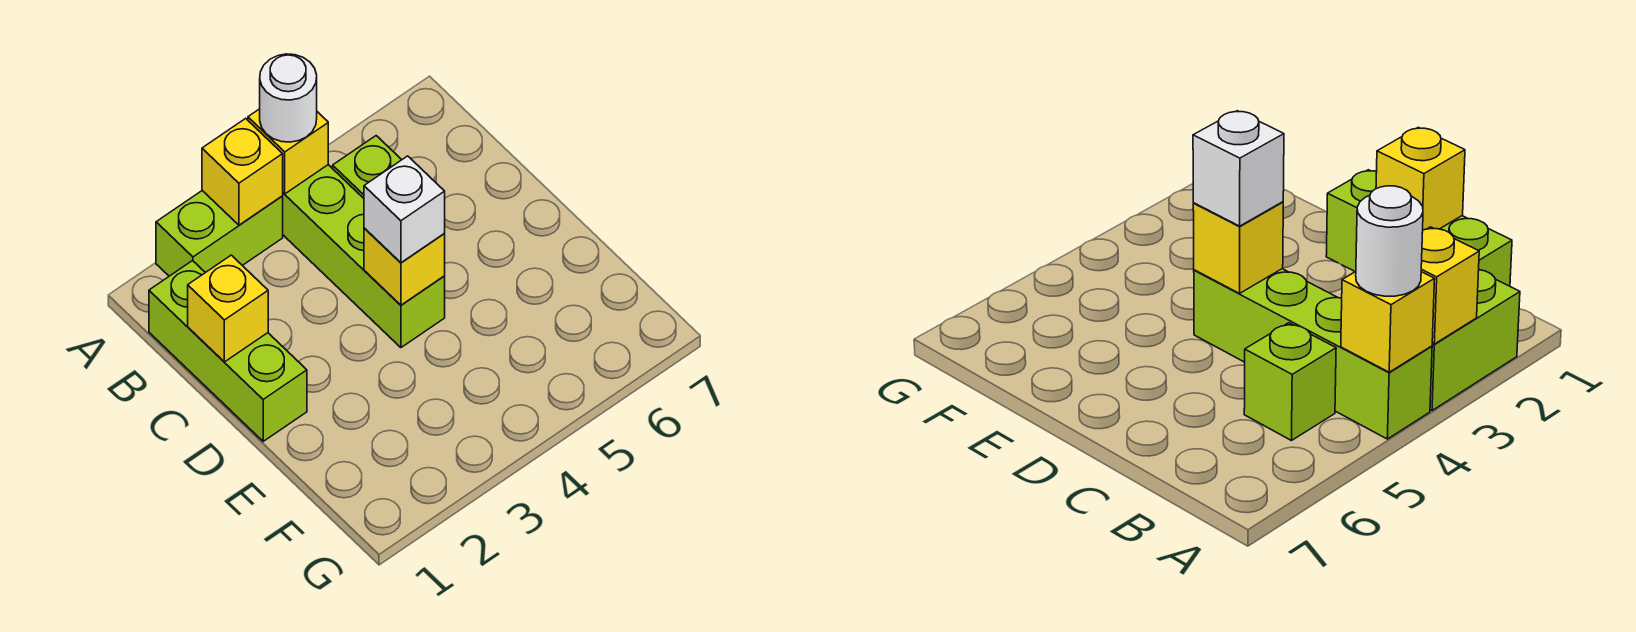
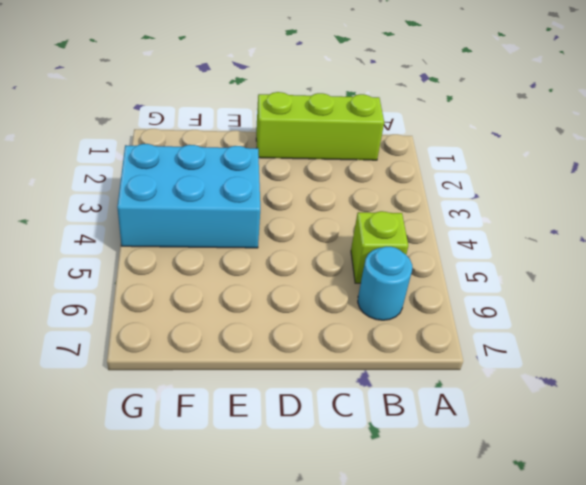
cyan 1x1 round brick [358,247,412,320] -> none
cyan 2x3 brick [117,144,260,248] -> none
none -> lime 1x2 brick [156,191,283,276]
none -> lime 1x4 brick [283,165,445,348]

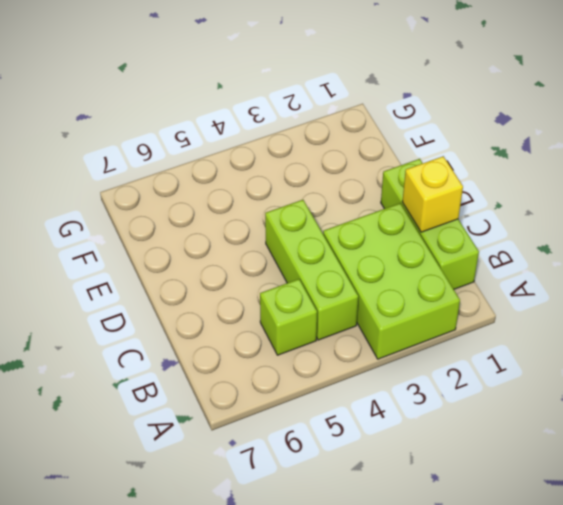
lime 2x3 brick [323,203,460,359] -> lime 1x2 brick [156,191,283,276]
lime 1x3 brick [265,200,358,340] -> lime 1x4 brick [283,165,445,348]
none -> yellow 1x1 brick [202,118,283,225]
none -> yellow 1x1 brick [248,109,328,194]

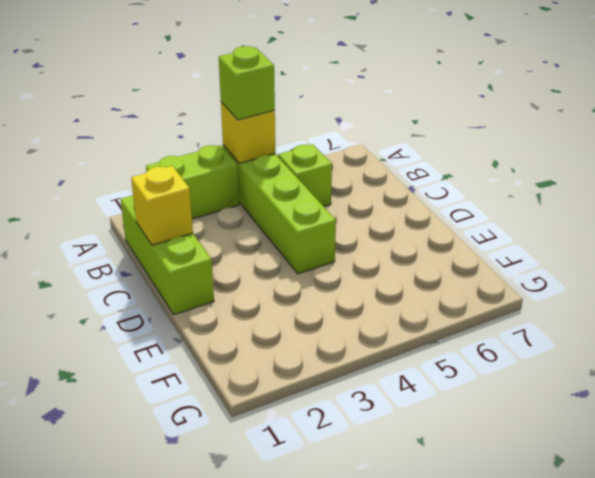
lime 1x1 brick [219,46,275,120] -> white 1x1 round brick [260,54,317,142]
none -> yellow 1x1 brick [202,118,283,225]
none -> yellow 1x1 brick [364,228,445,305]

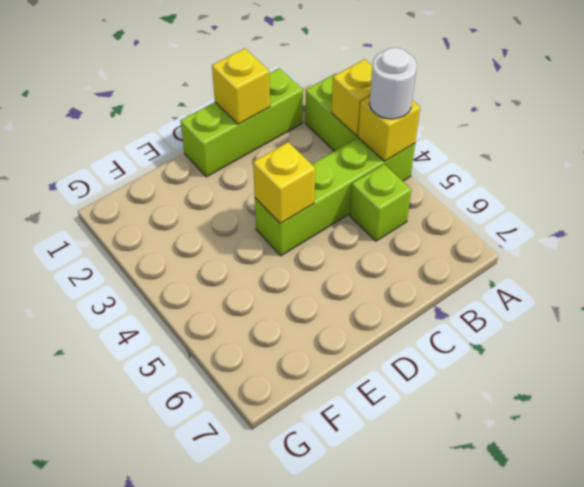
none -> white 1x1 brick [364,156,445,263]

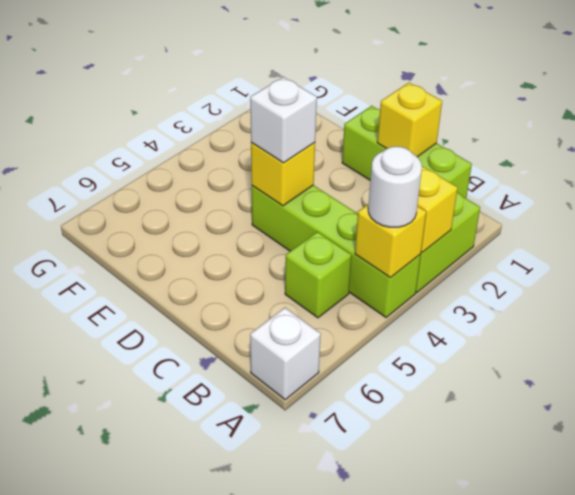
white 1x1 brick [250,308,321,400] -> none

